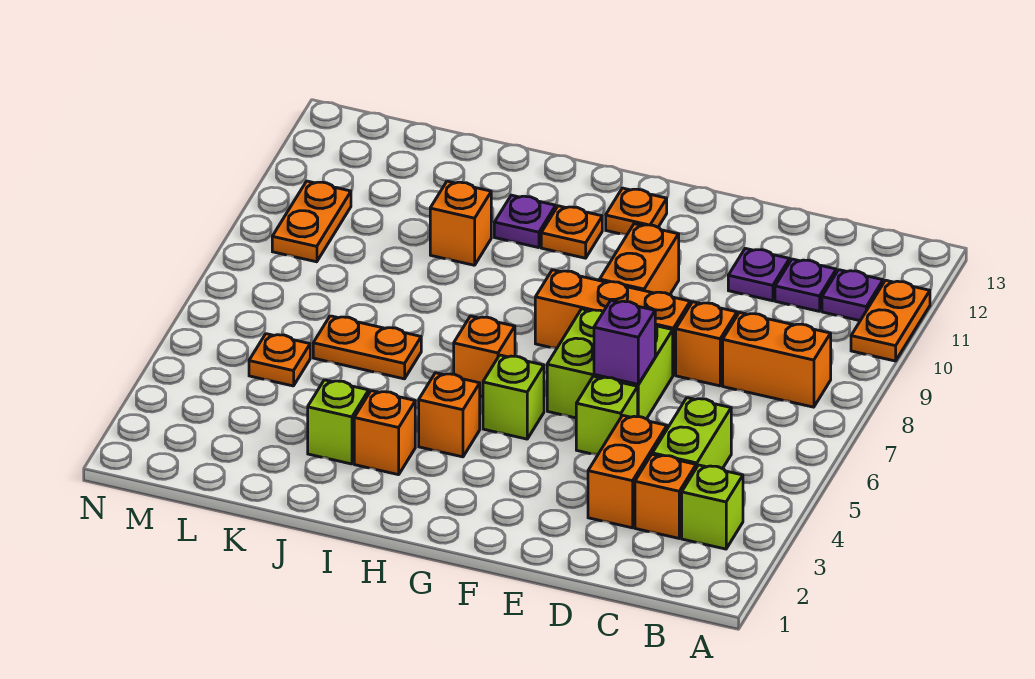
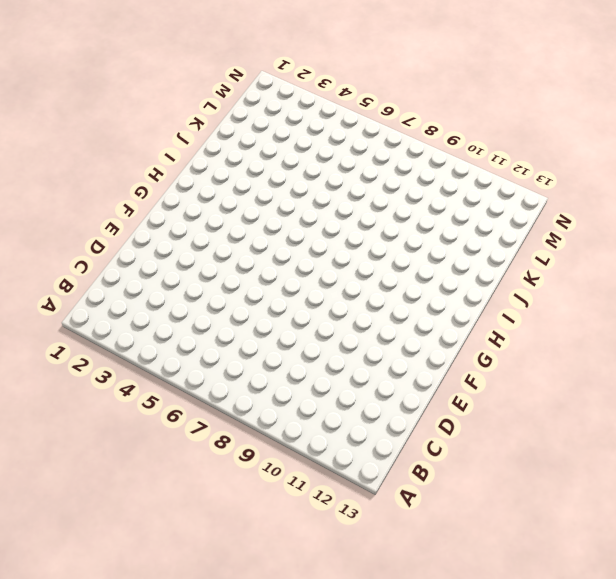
none -> orange 1x2 plate [851,280,930,361]
none -> lime 1x1 brick [682,465,743,549]
none -> orange 1x2 brick [723,312,831,407]

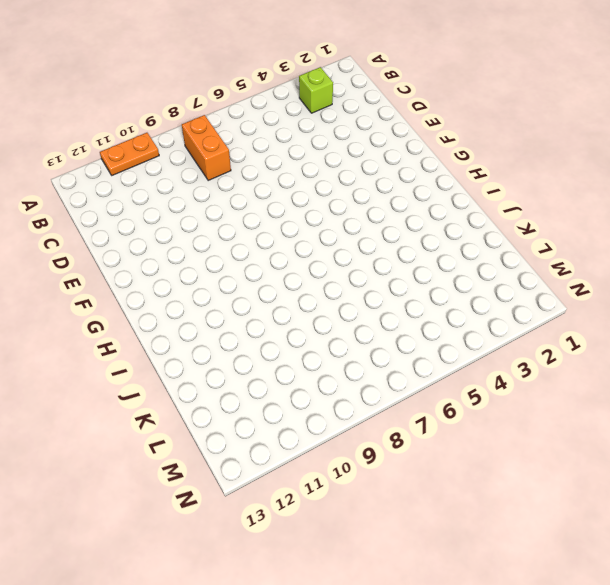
none -> purple 1x1 plate [822,270,883,321]
none -> orange 1x1 brick [635,454,696,538]
none -> lime 1x2 brick [652,398,731,469]

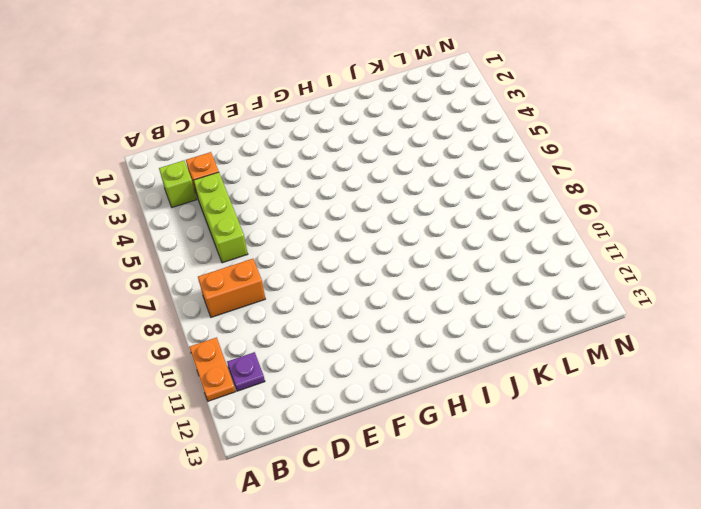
lime 1x3 brick [193,172,248,263] -> lime 1x2 brick [652,398,731,469]
none -> purple 1x1 plate [775,259,836,311]
none -> orange 1x2 brick [588,415,667,528]
none -> orange 1x1 brick [676,302,737,386]

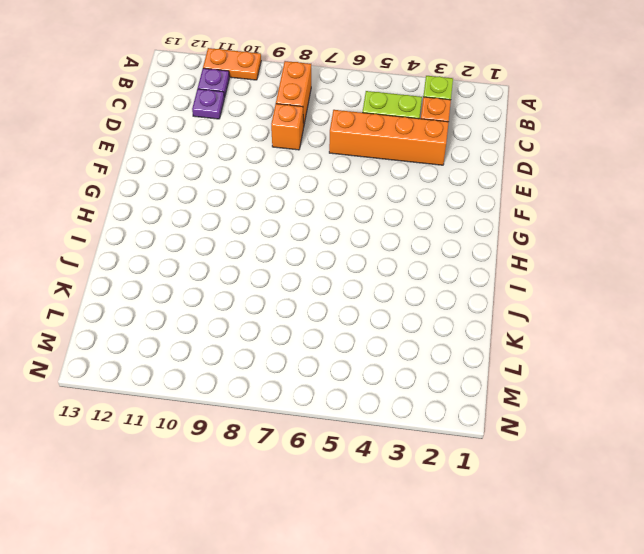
orange 1x4 brick [329,110,449,165] -> orange 1x2 brick [588,415,667,528]
none -> purple 1x1 plate [728,248,790,301]
none -> lime 1x1 brick [576,376,638,455]
none -> lime 2x2 brick [547,309,673,419]

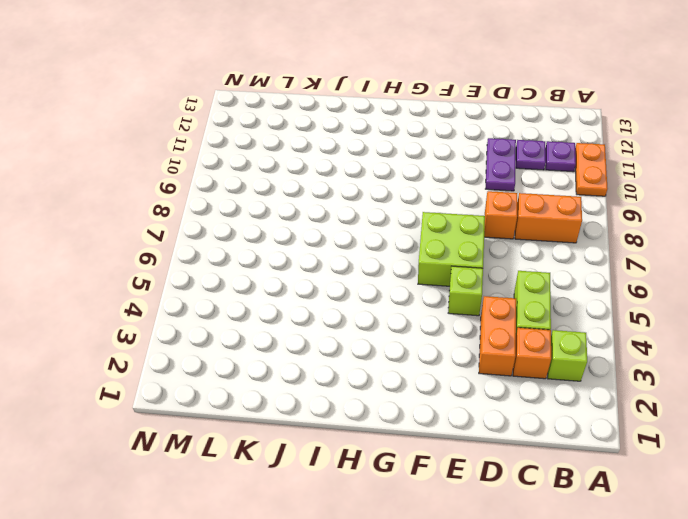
purple 1x2 plate [486,138,516,191] -> purple 1x1 plate [728,248,790,301]
none -> orange 1x3 brick [535,270,690,375]
none -> orange 1x2 brick [600,224,679,295]
none -> lime 1x1 brick [483,355,544,439]

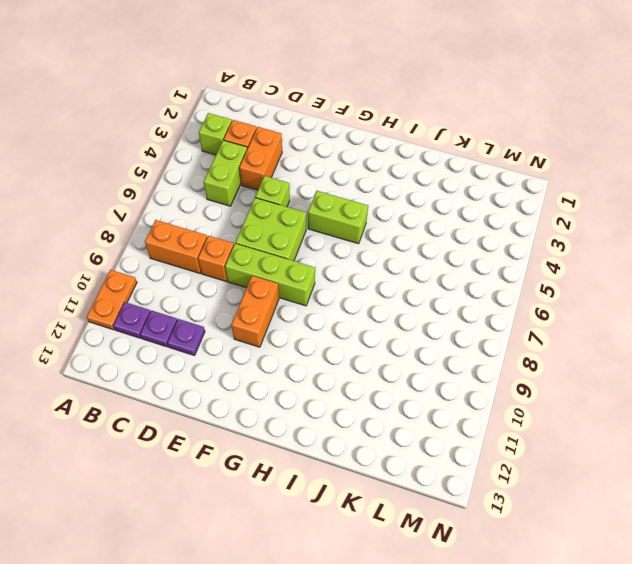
lime 1x3 brick [225,243,315,306] -> orange 1x3 brick [535,270,690,375]
lime 1x2 brick [308,191,368,244] -> lime 1x1 brick [483,355,544,439]
none -> orange 1x1 plate [606,188,667,235]
none -> orange 1x1 brick [419,373,480,457]
none -> orange 1x1 brick [454,316,515,397]

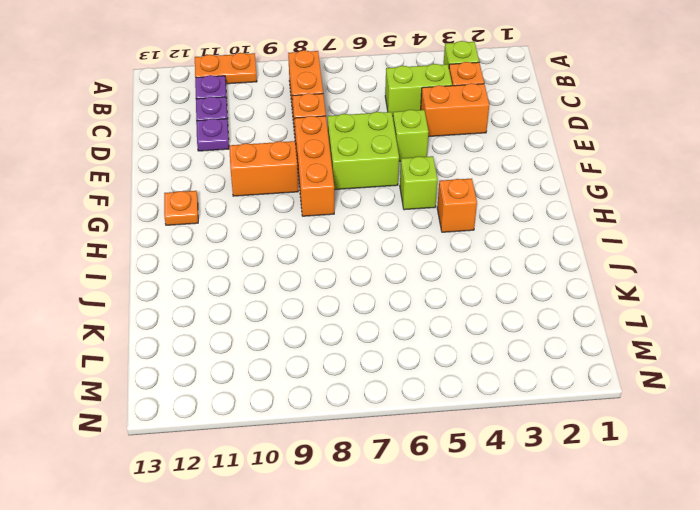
none -> orange 1x1 brick [454,316,515,397]
none -> orange 1x1 plate [541,206,602,258]
none -> orange 1x1 brick [354,391,415,475]

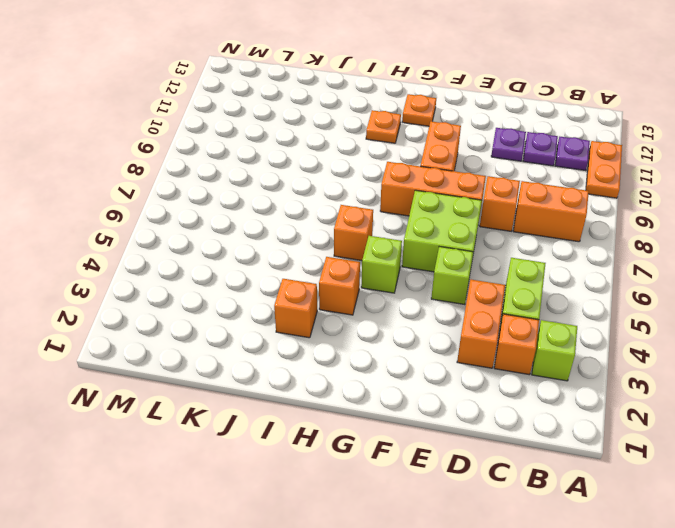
none -> purple 1x1 plate [494,195,556,248]
none -> lime 1x1 brick [308,380,369,464]
none -> orange 1x2 plate [313,316,421,379]

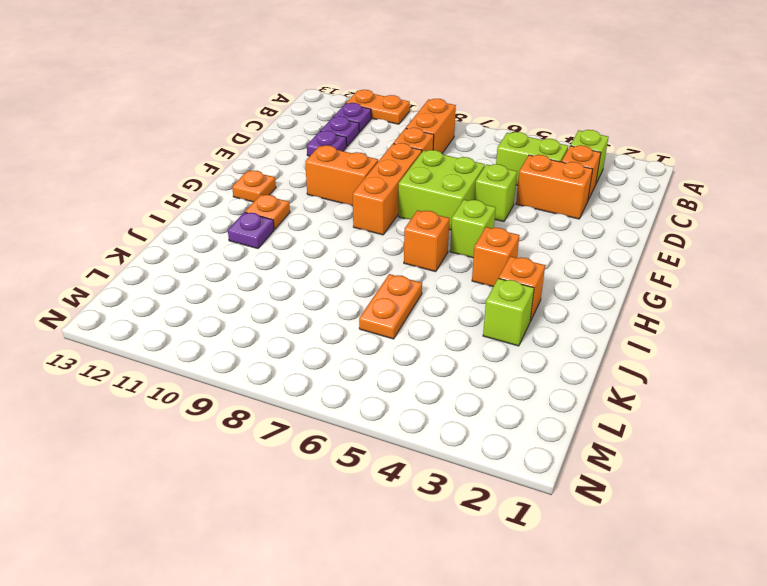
none -> orange 1x1 brick [430,181,491,265]
none -> orange 1x1 plate [249,334,310,386]
none -> orange 1x2 plate [272,181,351,262]

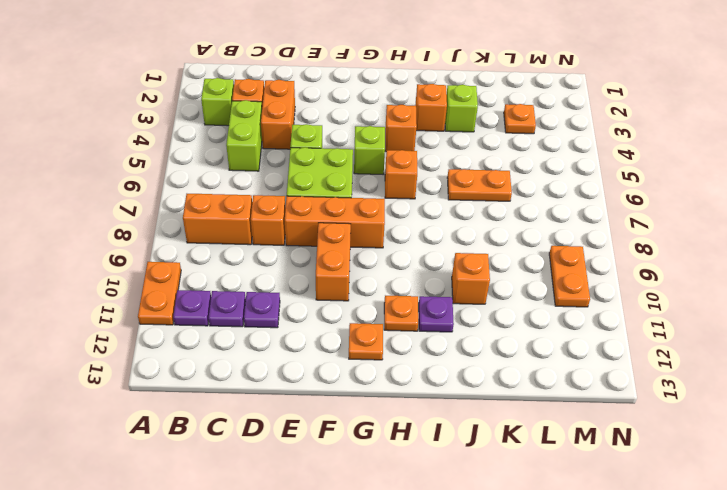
orange 1x1 plate [504,104,536,134] -> orange 1x1 plate moved to [249,334,310,386]
none -> purple 1x1 brick [594,300,655,384]

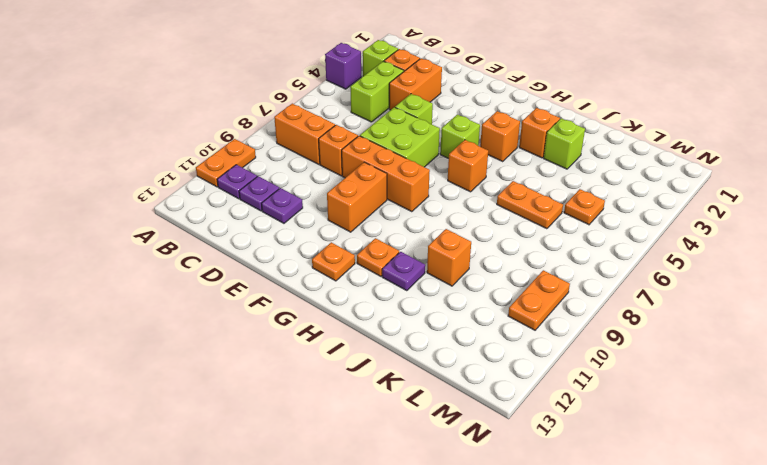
purple 1x1 brick [325,43,361,89] -> purple 1x1 brick moved to [594,300,655,384]

